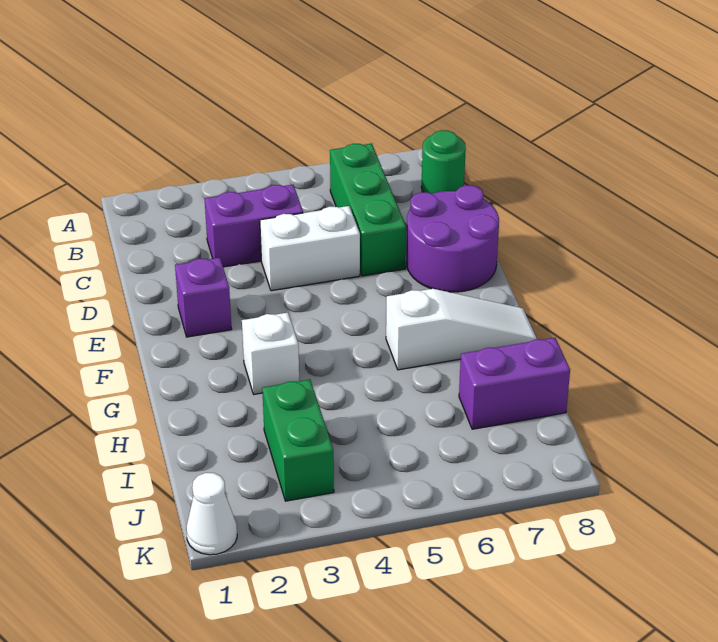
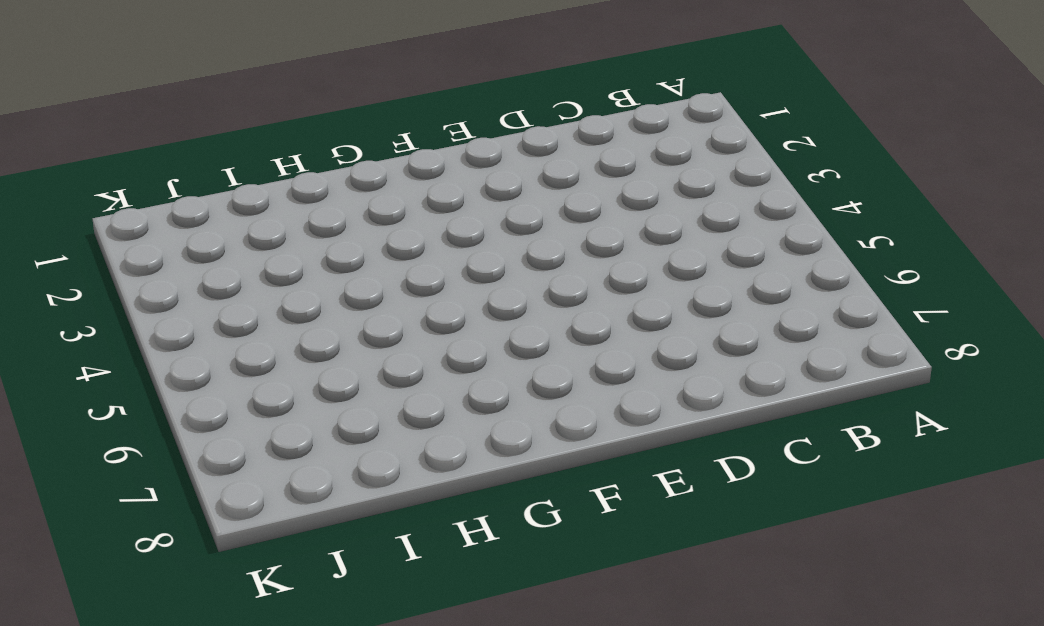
none -> green 1x3 brick [330,143,406,276]
none -> green 1x1 round brick [421,130,466,194]

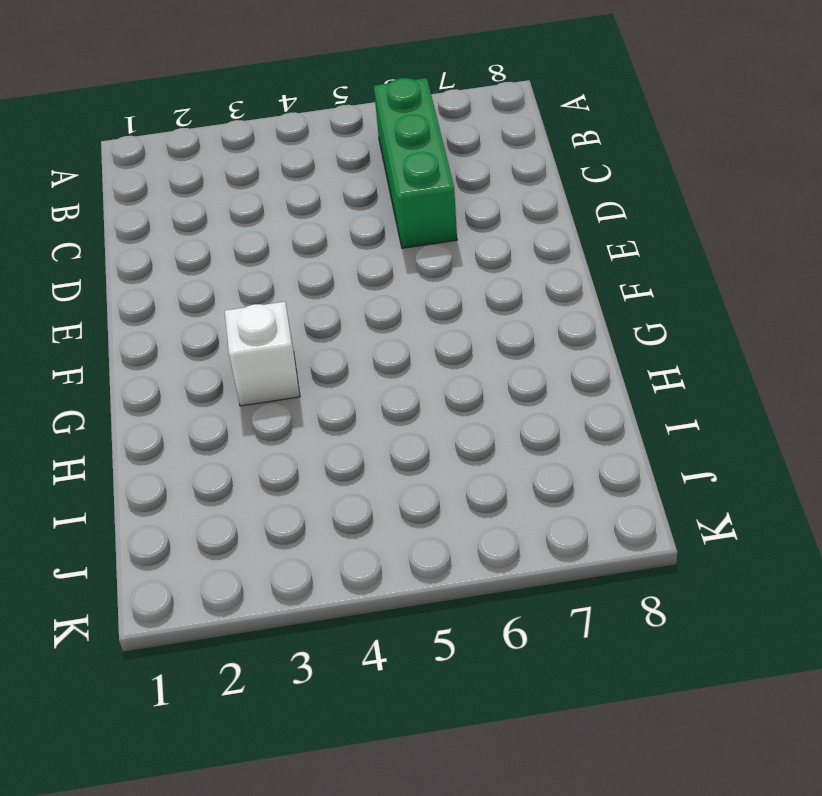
none -> green 1x1 round brick [421,130,466,194]
none -> purple 1x2 brick [205,185,303,267]

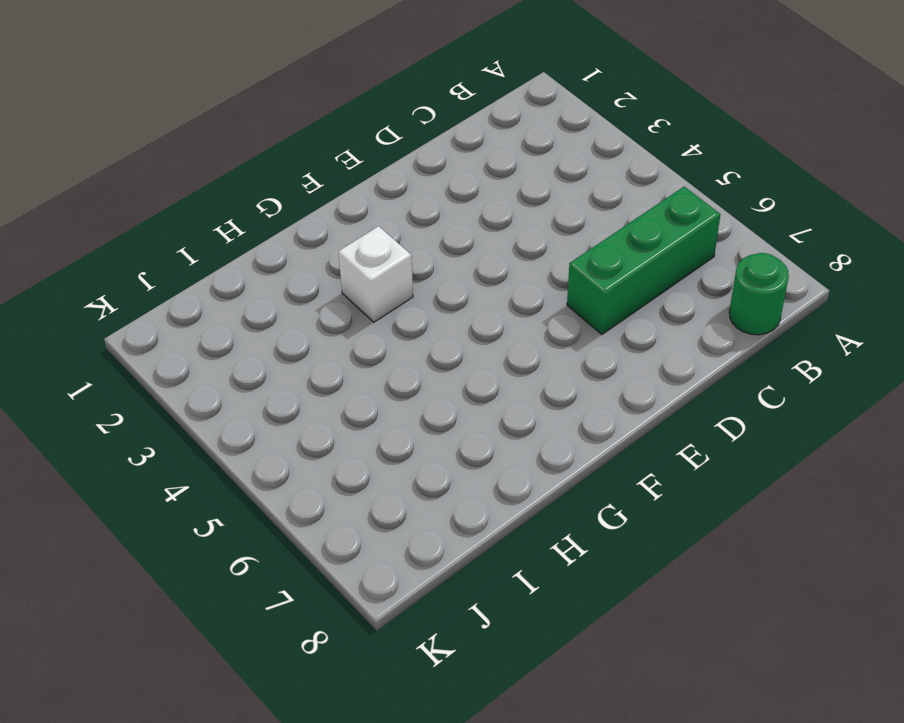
none -> purple 1x2 brick [205,185,303,267]
none -> white 1x2 brick [260,206,360,291]

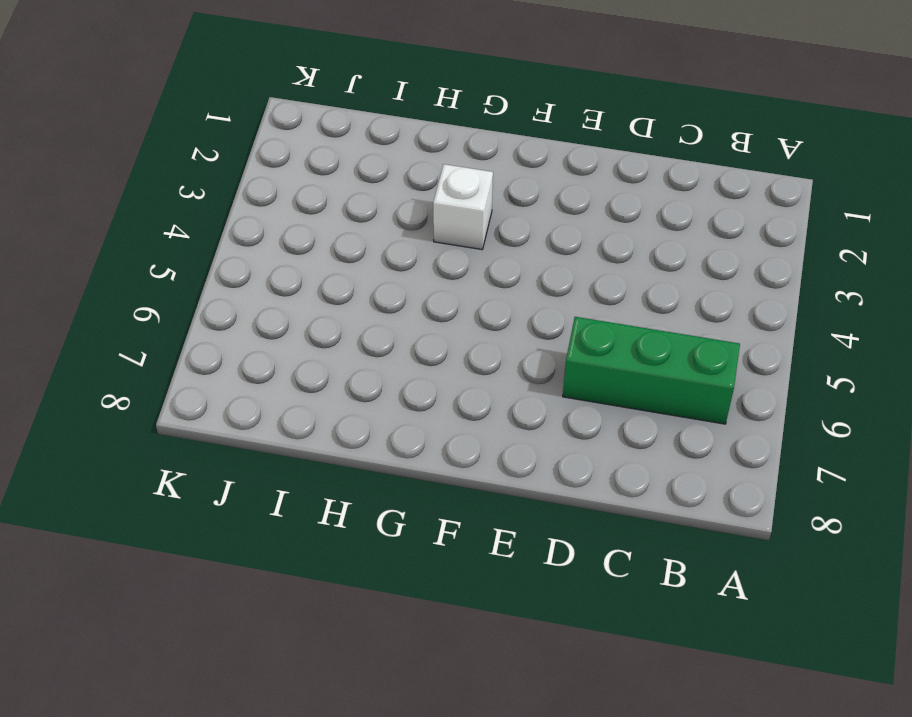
none -> green 1x1 round brick [421,130,466,194]
none -> purple 1x2 brick [205,185,303,267]

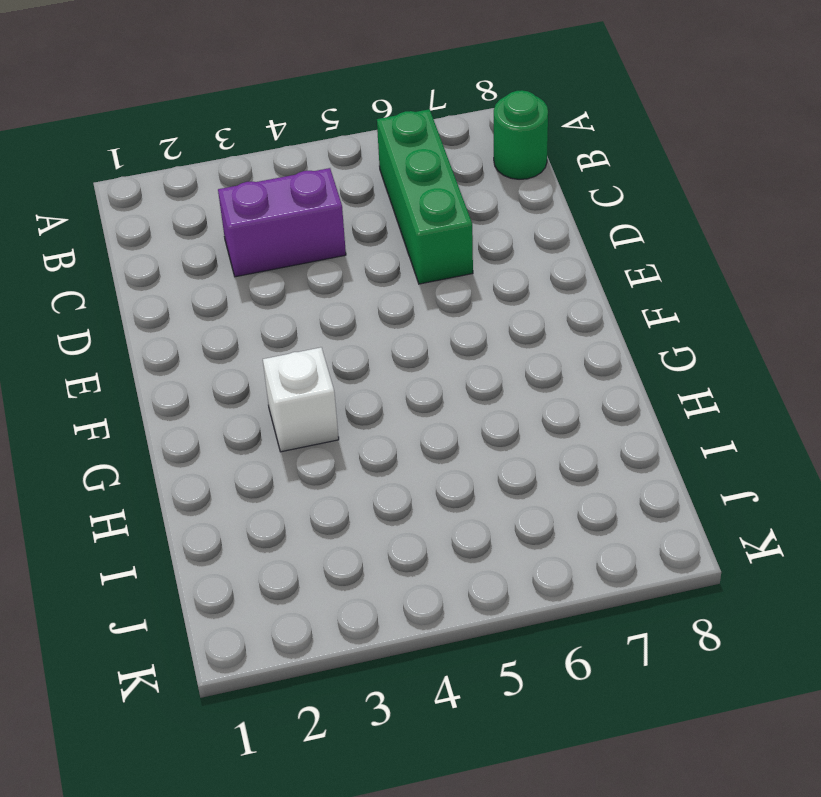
none -> white 1x2 brick [260,206,360,291]
none -> purple 2x2 round brick [406,185,499,292]

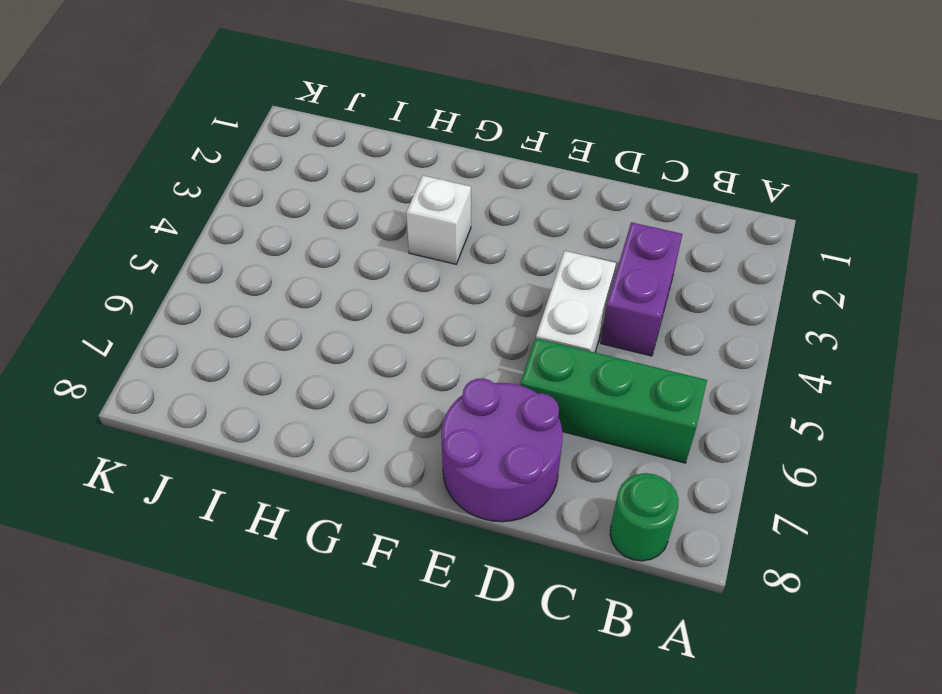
none -> purple 1x1 brick [175,258,232,337]
none -> white 1x3 slope [386,289,537,370]

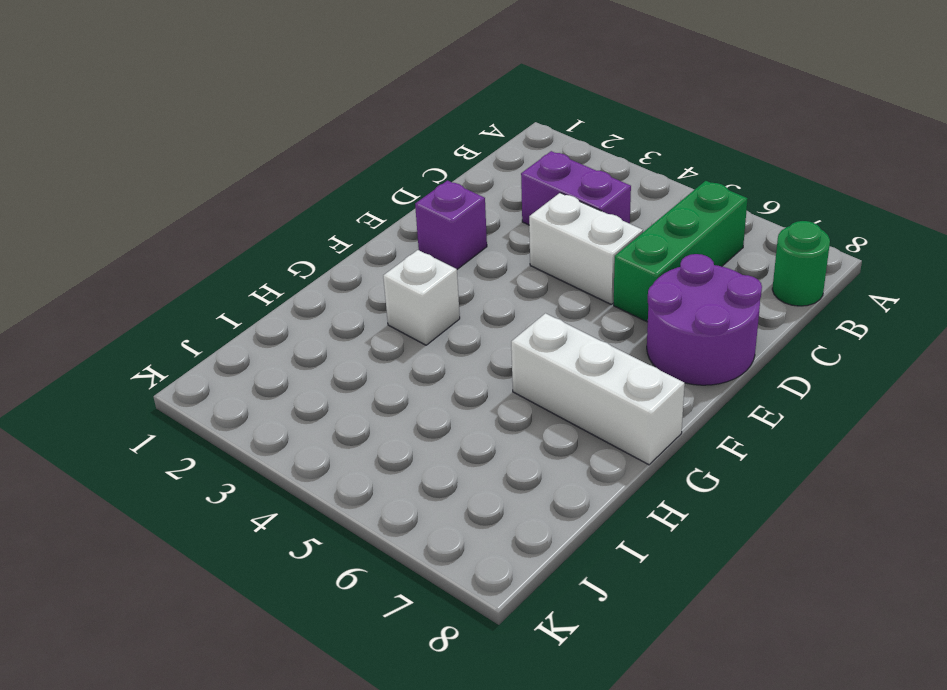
white 1x3 brick [511,313,685,465] -> white 1x3 slope [386,289,537,370]
none -> green 1x2 brick [262,379,334,501]
none -> purple 1x2 brick [459,338,570,429]

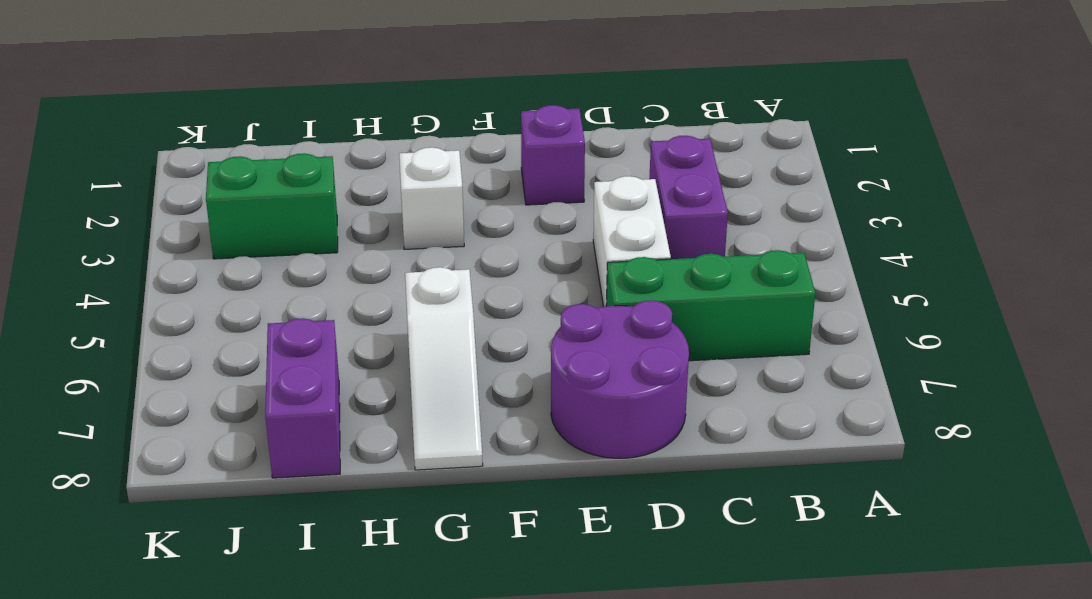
none -> green 1x1 round brick [421,130,466,194]
none -> white 1x1 cone [186,473,237,555]

